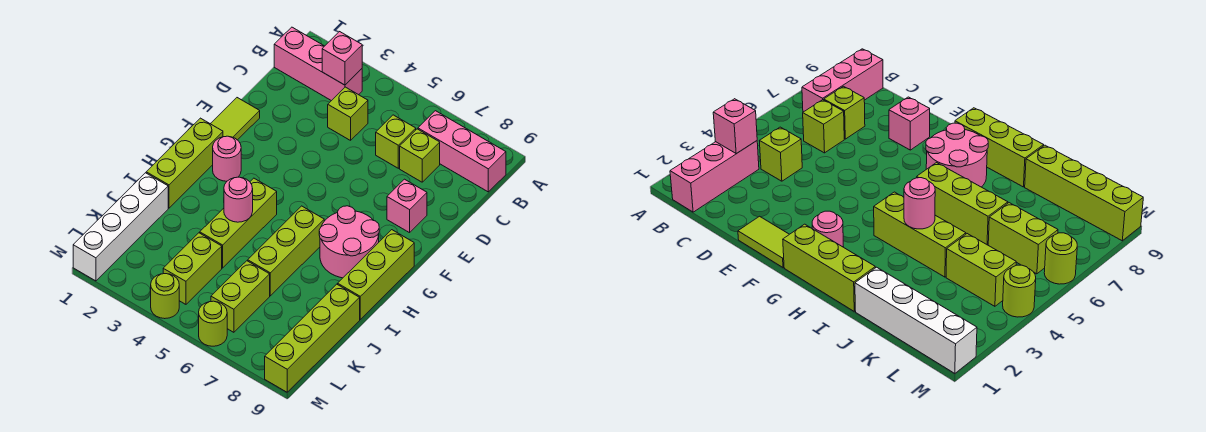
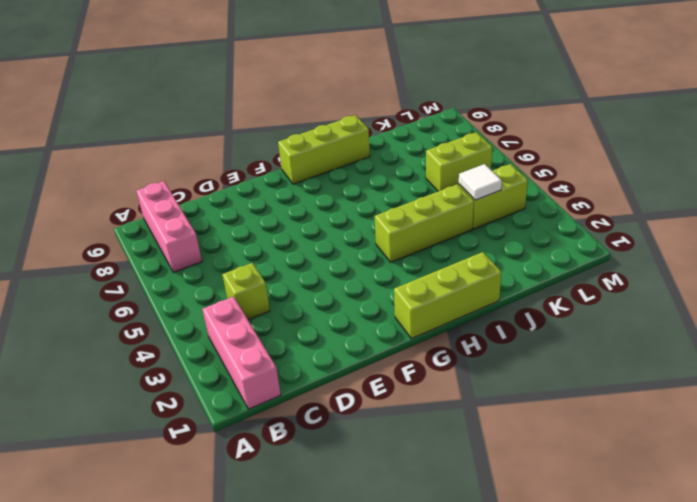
white 1x1 tile [459,164,502,200] -> none
none -> lime 1x1 brick [376,115,416,168]
none -> lime 1x1 brick [400,129,440,182]
none -> lime 1x2 tile [210,98,260,140]

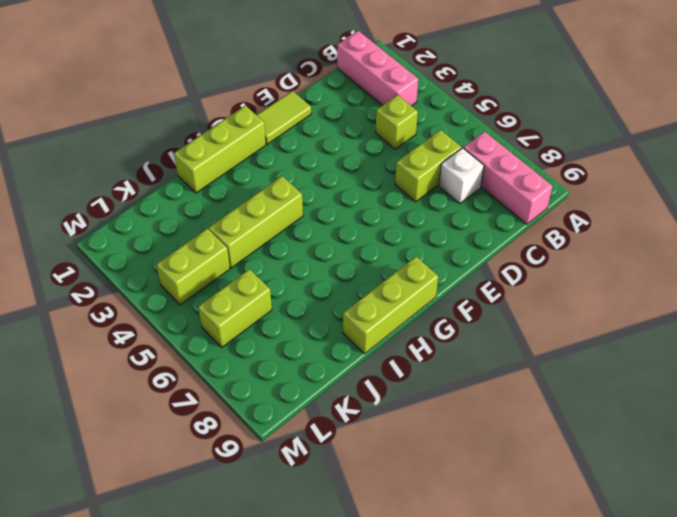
lime 1x2 brick [395,130,461,202] -> lime 1x1 brick [376,115,416,168]
white 1x1 brick [439,148,484,204] -> lime 1x1 brick [400,129,440,182]
none -> pink 1x1 brick [387,179,427,233]
none -> pink 1x1 round brick [213,136,241,181]
none -> pink 2x2 round brick [319,206,379,278]

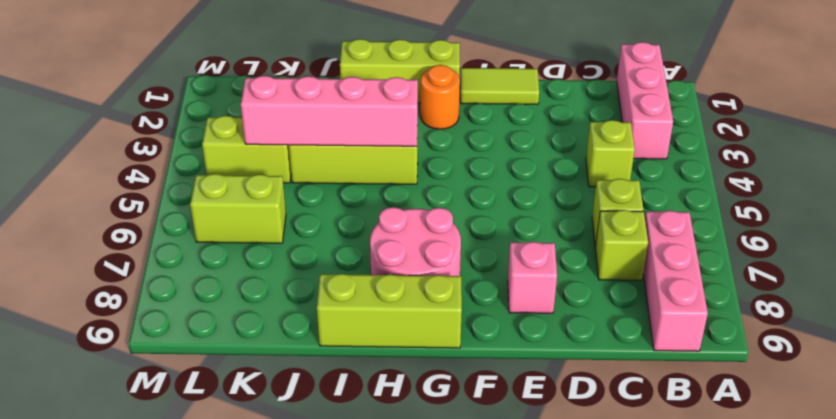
orange 1x1 round brick [421,65,460,129] -> pink 1x1 round brick [213,136,241,181]
pink 1x4 brick [241,76,418,146] -> pink 1x1 round brick [224,177,253,222]
none -> lime 1x3 brick [248,206,324,296]
none -> white 1x4 brick [73,173,168,281]
none -> lime 1x4 brick [265,284,360,392]

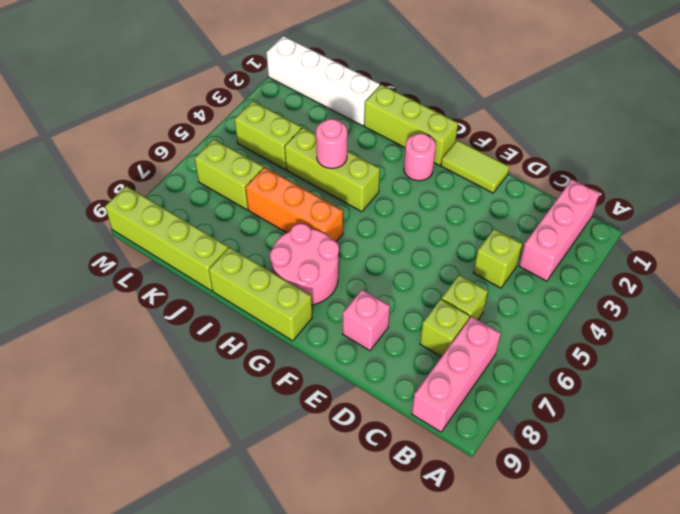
orange 1x3 brick [245,167,343,241] -> lime 1x3 brick [248,206,324,296]
none -> lime 1x1 round brick [151,274,179,319]
none -> lime 1x1 round brick [199,301,227,346]
none -> pink 1x1 brick [322,32,362,85]

